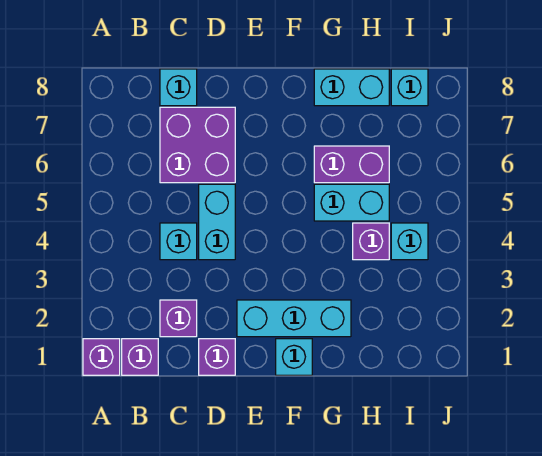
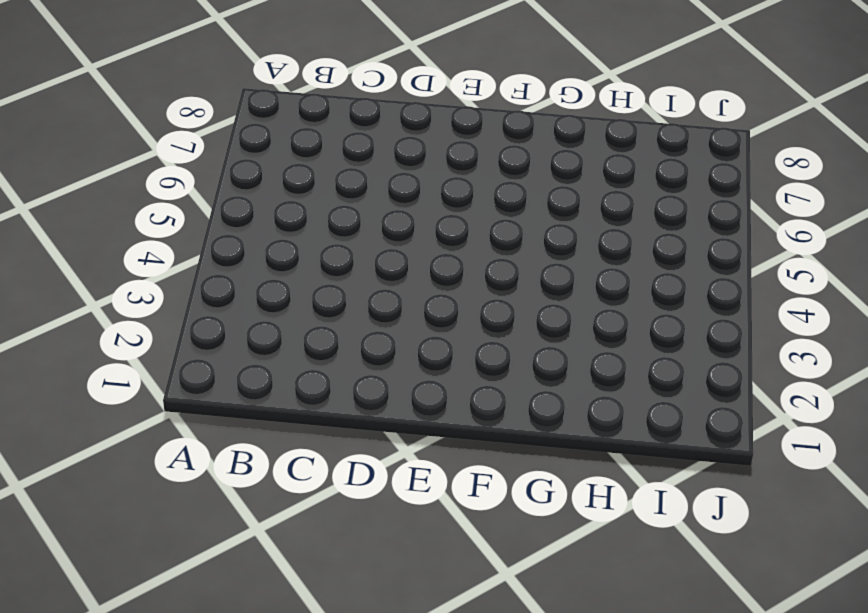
none -> purple 1x1 brick [83,339,120,375]
none -> purple 1x1 brick [122,339,158,375]
none -> purple 1x1 brick [160,300,197,337]

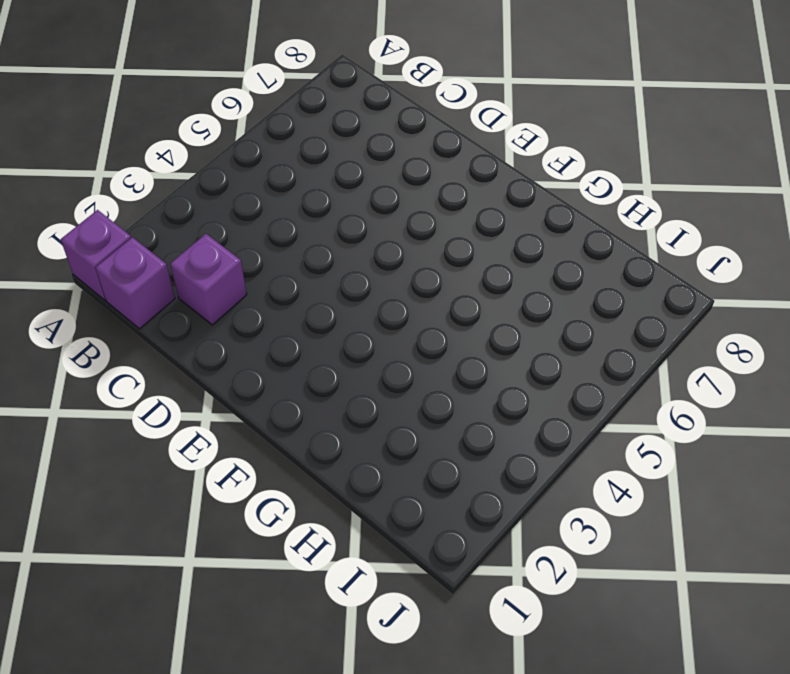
none -> cyan 1x1 brick [160,223,197,260]
none -> purple 2x2 brick [160,107,235,183]
none -> cyan 1x1 brick [160,69,197,106]

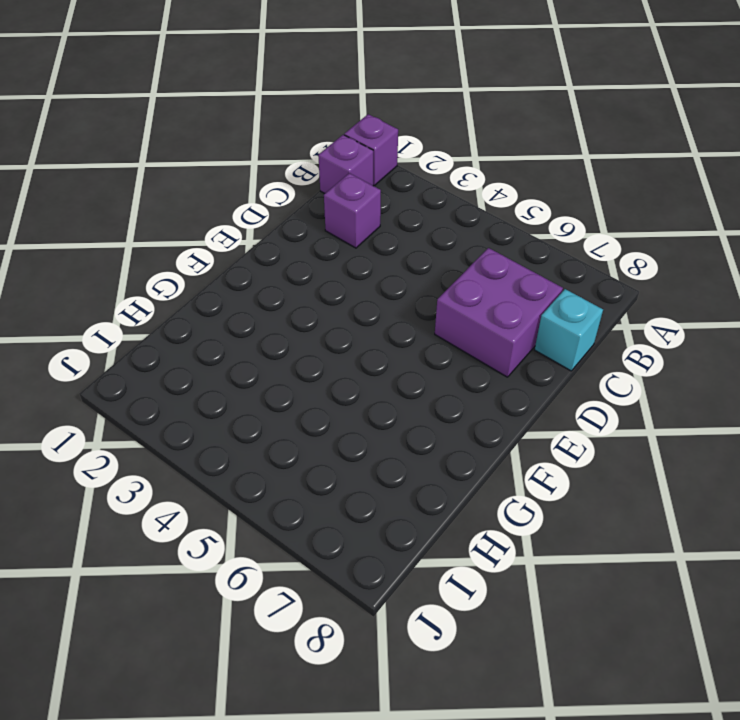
none -> cyan 1x1 brick [160,223,197,260]
none -> purple 1x1 brick [199,339,235,375]
none -> cyan 1x2 brick [199,184,235,260]

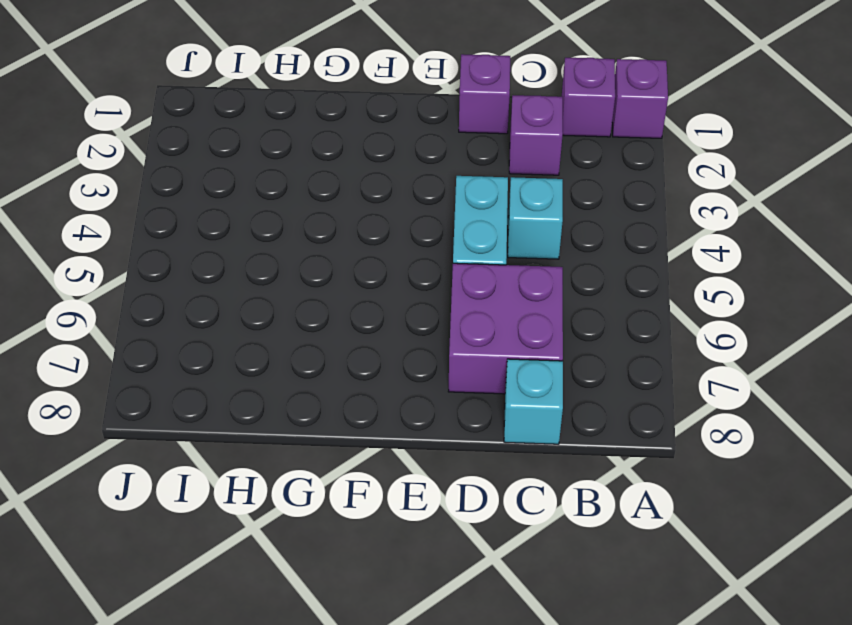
none -> cyan 1x3 brick [237,300,351,337]
none -> cyan 1x1 brick [276,339,312,375]
none -> cyan 1x2 brick [314,184,389,221]

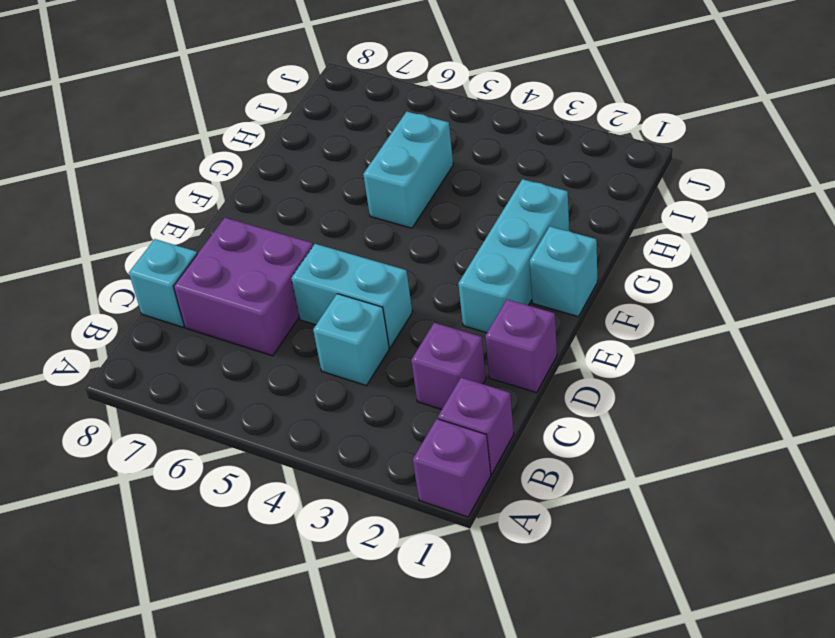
none -> purple 1x2 brick [314,146,389,183]
none -> cyan 1x2 brick [314,69,389,106]
none -> purple 1x1 brick [353,223,389,260]

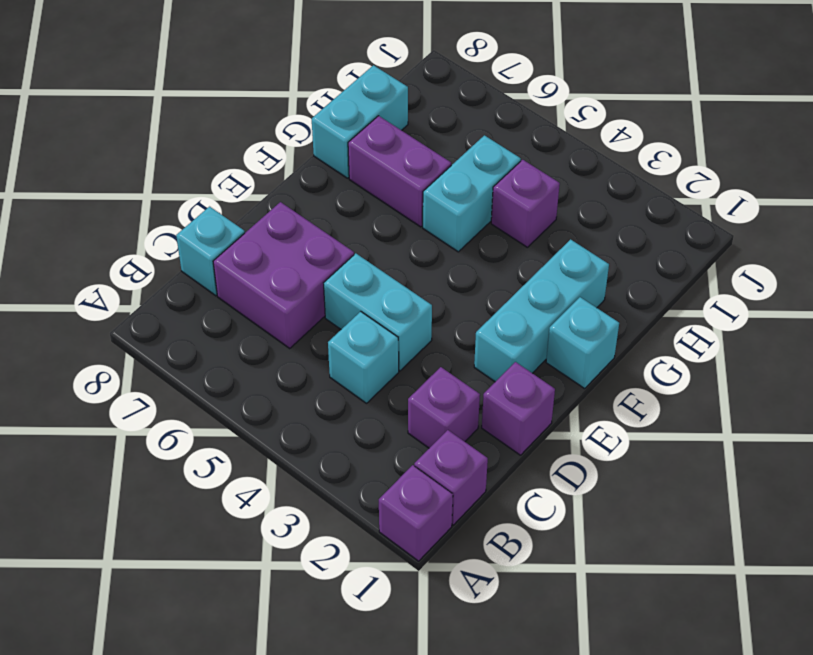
purple 1x2 brick [348,116,451,227] -> purple 1x2 brick turned to [314,146,389,183]
none -> cyan 1x1 brick [391,223,428,260]
none -> cyan 1x1 brick [391,69,428,106]

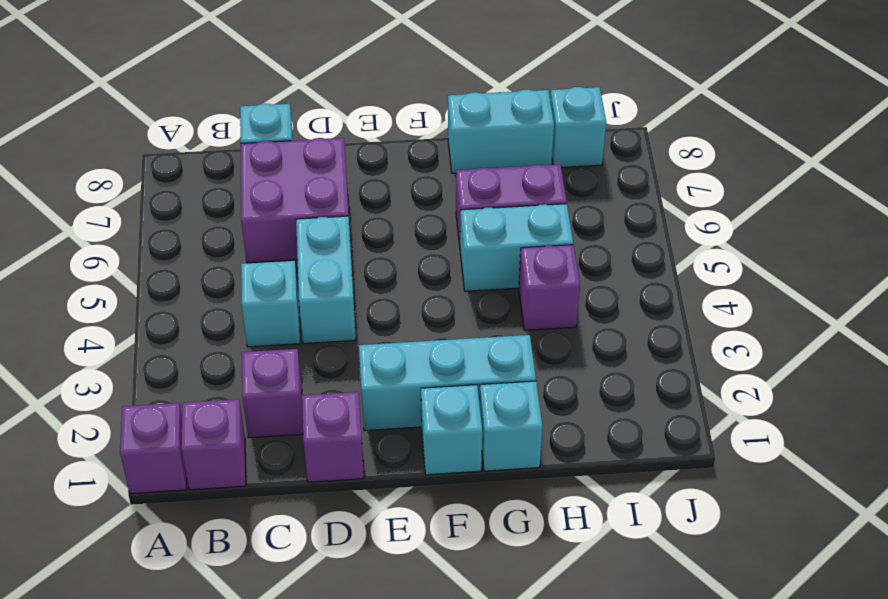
cyan 1x1 brick [480,381,543,471] -> cyan 1x1 brick moved to [391,223,428,260]

